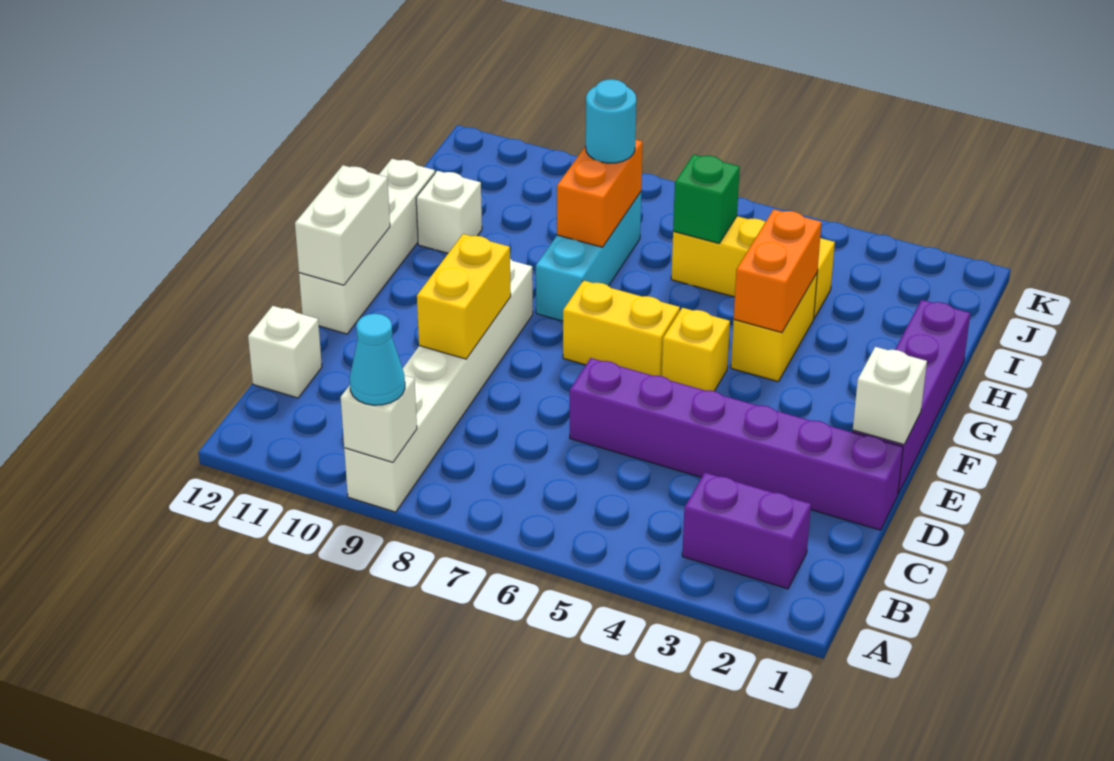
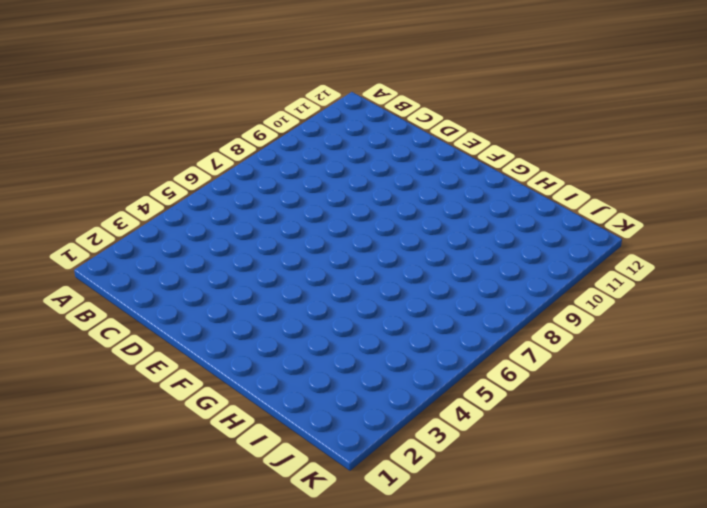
none -> white 1x6 brick [344,259,533,512]
none -> purple 1x2 brick [682,473,811,589]
none -> white 1x1 brick [248,306,322,398]

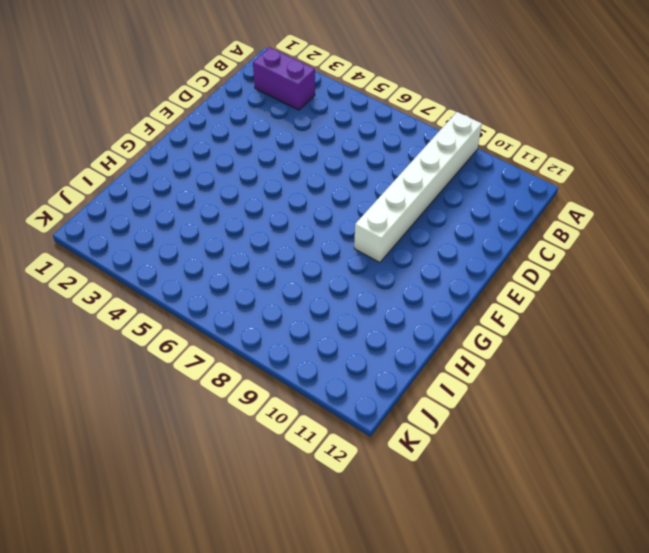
none -> white 1x1 brick [248,306,322,398]
none -> purple 1x6 brick [570,358,903,530]
none -> purple 1x4 brick [852,300,970,494]

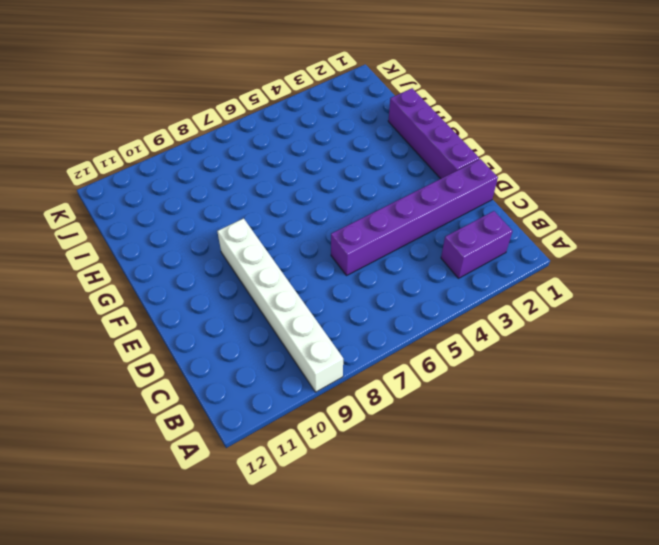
none -> white 1x1 brick [248,306,322,398]
none -> white 1x4 brick [299,159,435,334]
none -> yellow 1x1 brick [662,308,730,391]

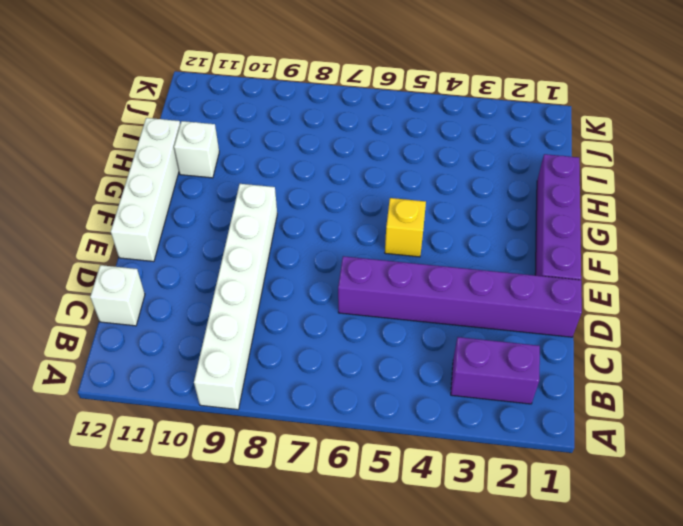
none -> yellow 1x2 brick [563,280,680,376]
none -> yellow 1x2 brick [731,273,817,381]
none -> cyan 1x3 brick [536,192,641,321]

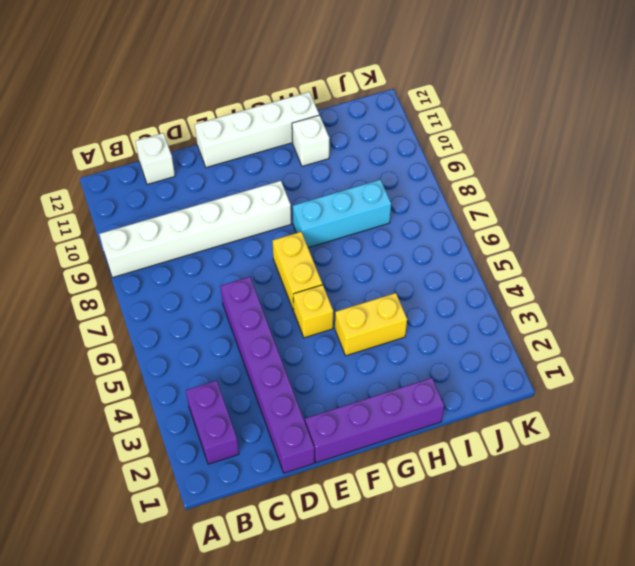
none -> yellow 1x3 brick [671,216,835,318]
none -> white 1x1 brick [341,375,417,462]
none -> yellow 1x2 brick [417,234,511,359]

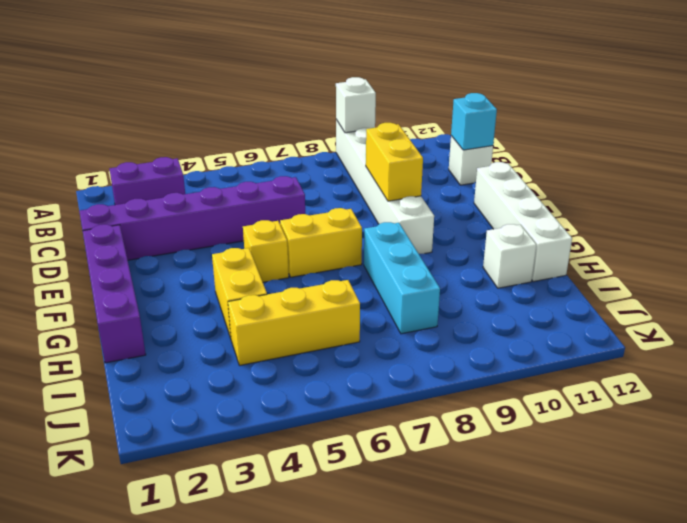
cyan 1x1 brick [451,93,497,150] -> none
none -> white 1x1 brick [853,347,927,444]
none -> white 1x2 brick [295,165,390,285]
none -> orange 1x2 brick [734,209,822,333]

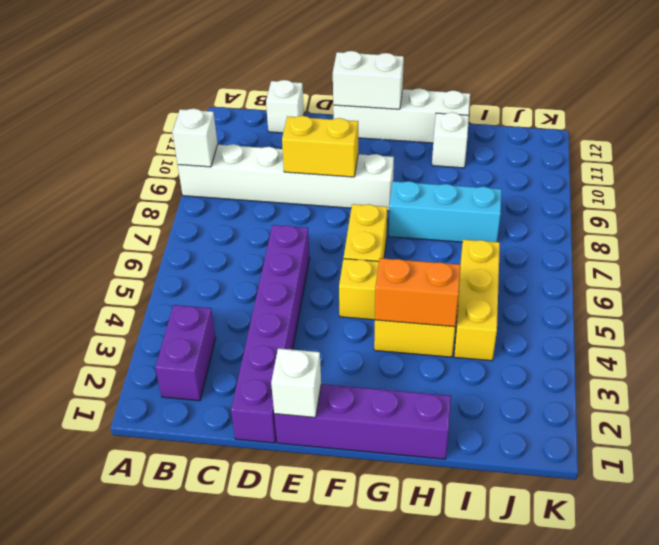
none -> orange 1x2 brick [557,140,643,247]
none -> green 1x1 brick [673,154,740,243]
none -> cyan 1x1 cone [350,314,405,405]

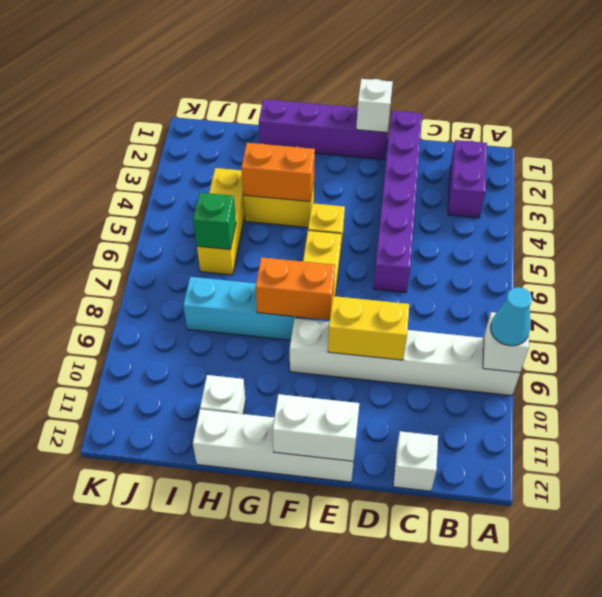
orange 1x2 brick [256,257,335,320] -> orange 1x2 brick moved to [557,140,643,247]
none -> cyan 1x1 round brick [586,79,636,163]

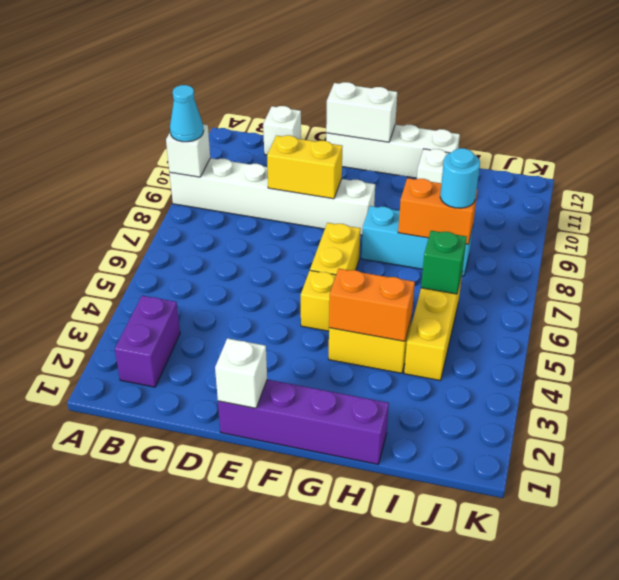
none -> purple 1x6 brick [570,358,903,530]

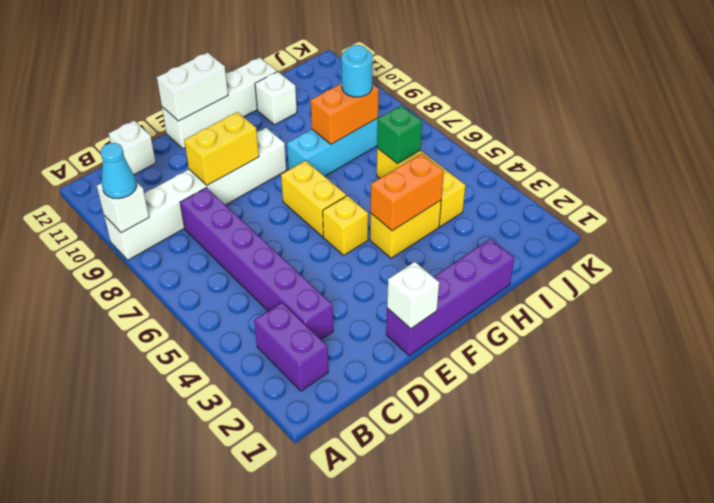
purple 1x6 brick [180,188,333,339] -> purple 1x6 brick moved to [570,358,903,530]

